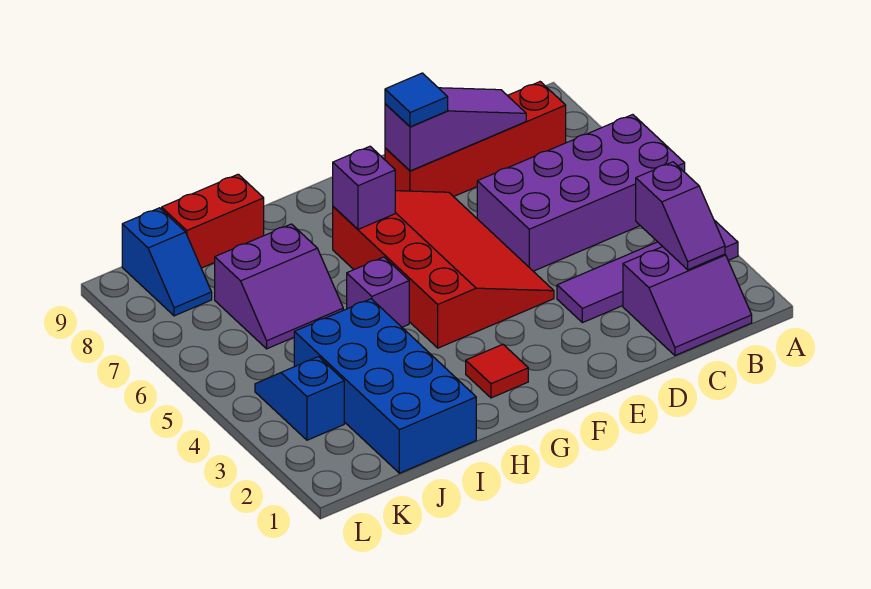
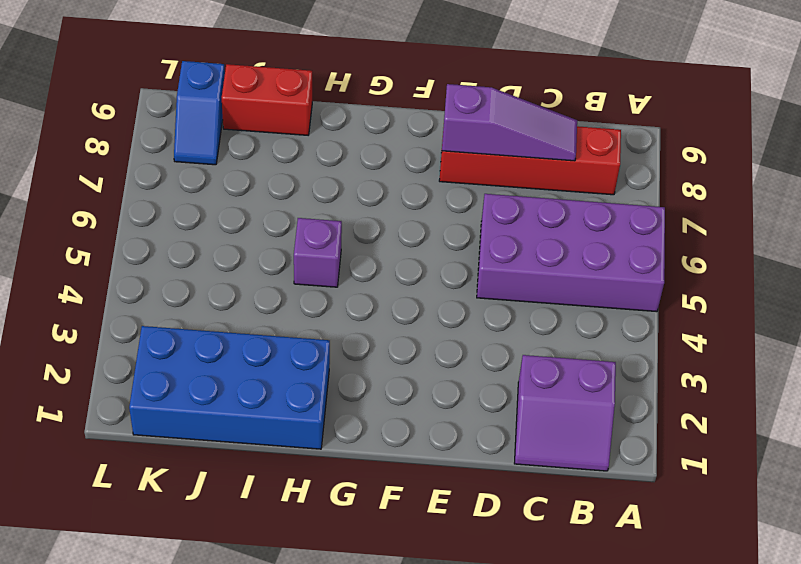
blue 2x4 brick [129,326,330,449] -> blue 2x4 brick turned to [294,299,476,473]
none -> purple 1x4 tile [557,220,738,323]
none -> red 3x4 slope [333,191,554,348]
none -> red 1x1 tile [466,344,528,398]

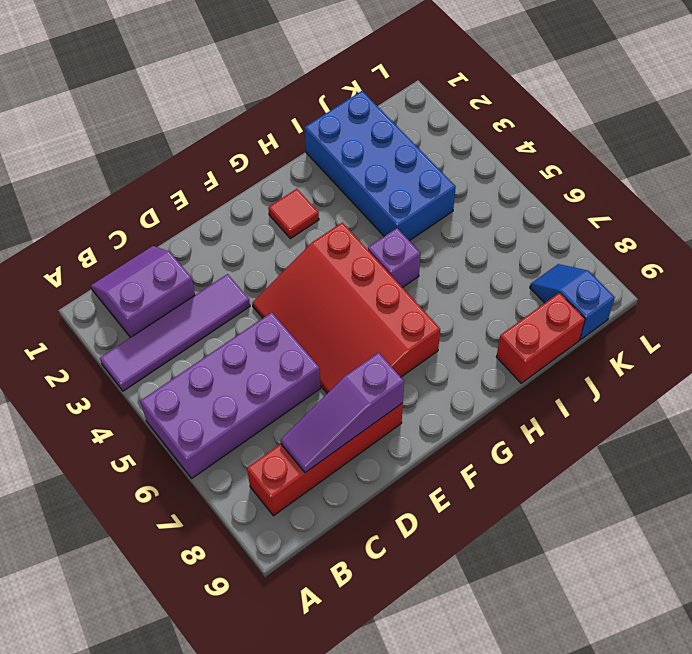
none -> purple 2x2 slope [215,224,343,349]
none -> blue 1x2 slope [255,357,344,440]
none -> purple 1x2 slope [636,162,725,270]

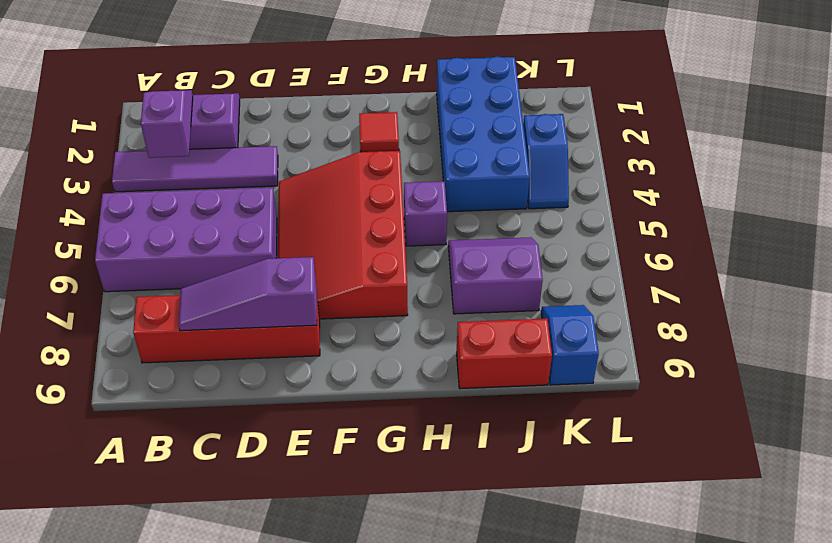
none -> purple 1x1 brick [333,146,395,229]
none -> blue 1x1 tile [385,73,448,127]

